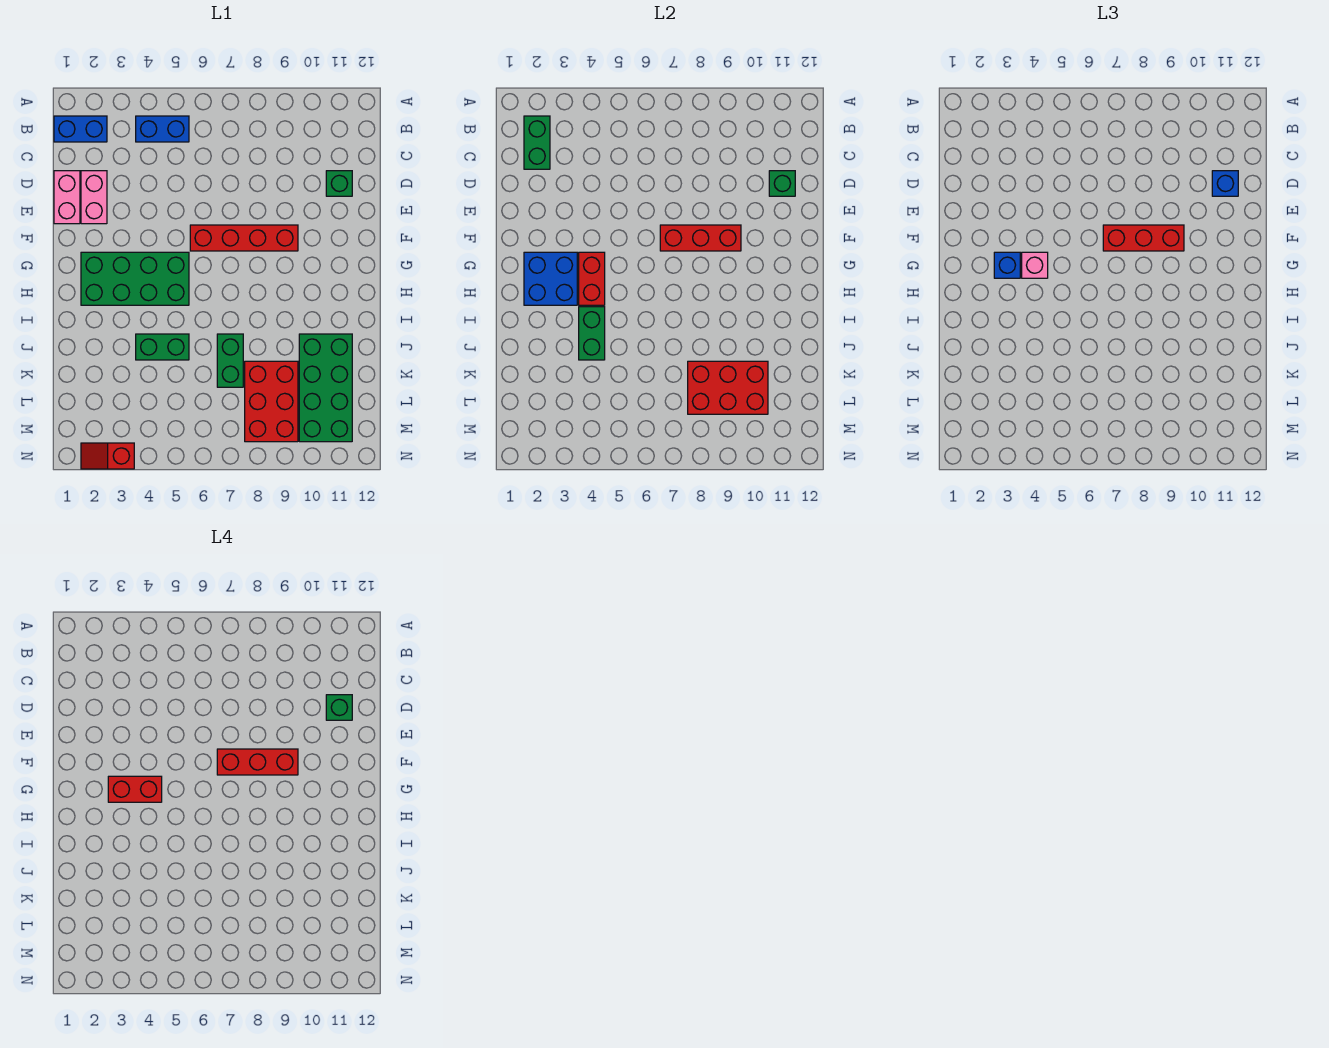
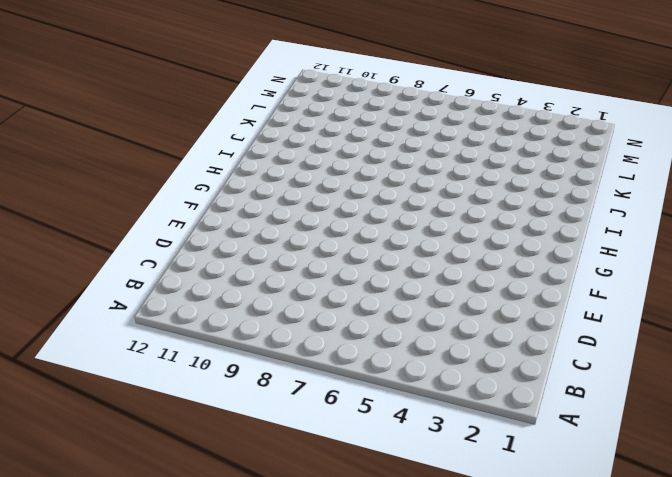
none -> blue 1x2 brick [54,116,107,142]
none -> blue 1x2 brick [136,116,189,142]
none -> pink 1x2 brick [54,171,80,224]

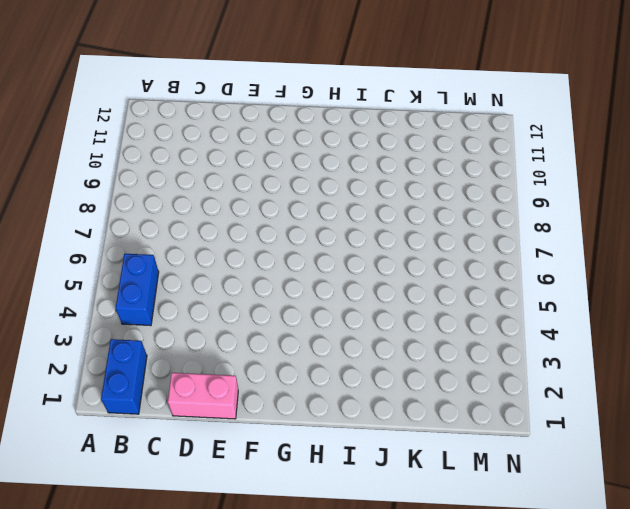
none -> pink 1x2 brick [81,171,107,224]
none -> green 1x1 brick [326,171,352,196]
none -> red 1x4 brick [190,225,298,251]

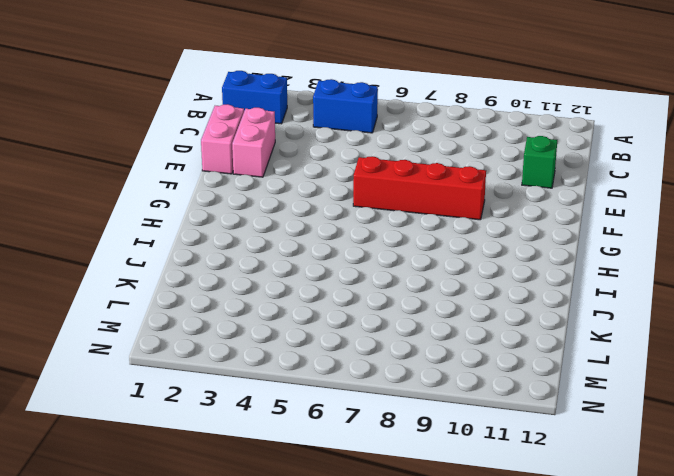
none -> green 2x4 brick [81,252,189,305]
none -> green 1x2 brick [136,334,189,360]
none -> green 1x2 brick [217,334,243,387]

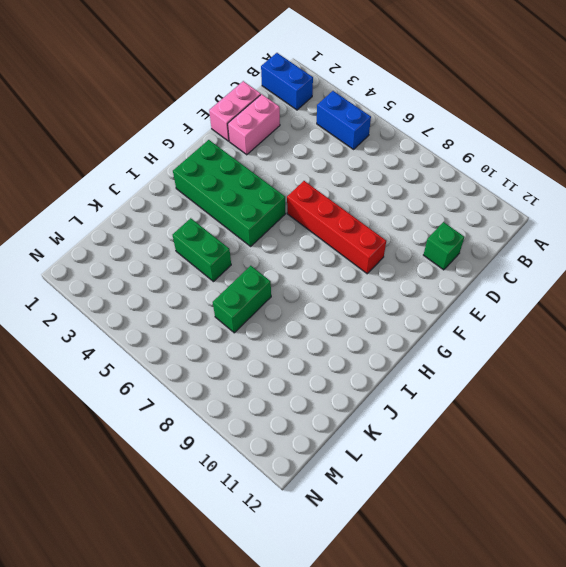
none -> green 2x4 brick [299,334,352,442]
none -> red 2x3 brick [245,361,298,442]
none -> red 1x2 slope [81,443,134,469]

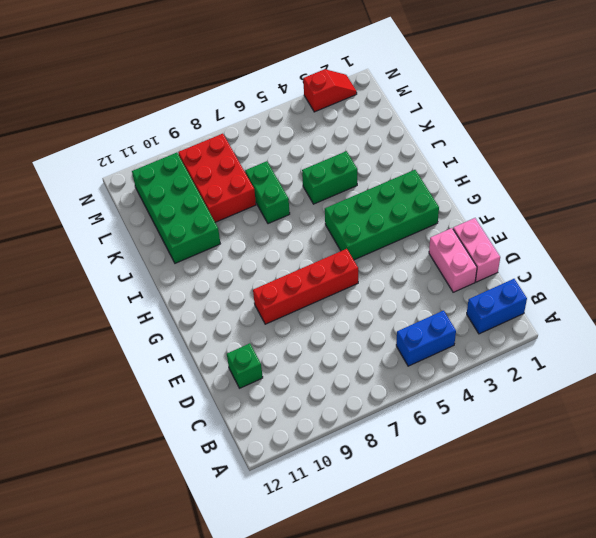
none -> green 1x2 brick [524,116,550,169]
none -> green 1x1 brick [769,171,795,196]
none -> red 1x3 brick [660,225,741,251]

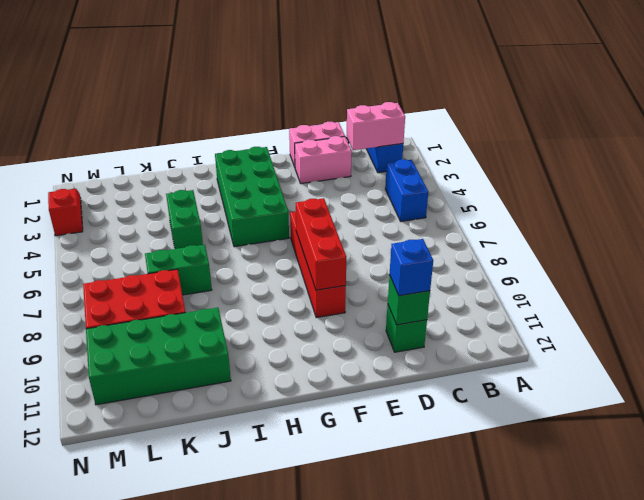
pink 1x2 brick [346,102,405,150] -> green 1x2 brick [524,116,550,169]
none -> blue 2x2 brick [524,252,577,305]
none -> red 1x2 brick [579,252,605,305]
none -> green 1x2 brick [579,307,605,360]

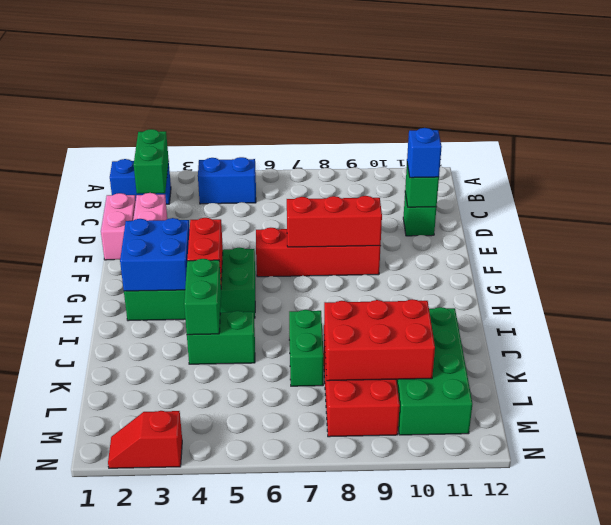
none -> red 1x3 brick [1103,225,1184,251]
none -> blue 1x1 brick [994,252,1020,278]
none -> pink 1x1 brick [1022,252,1048,278]

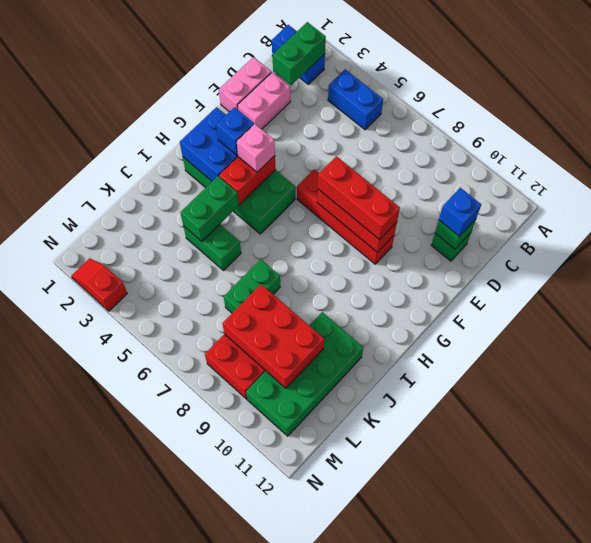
none -> green 1x1 brick [326,695,352,720]
none -> red 1x3 brick [217,749,298,775]
none -> red 1x2 brick [108,776,162,802]

